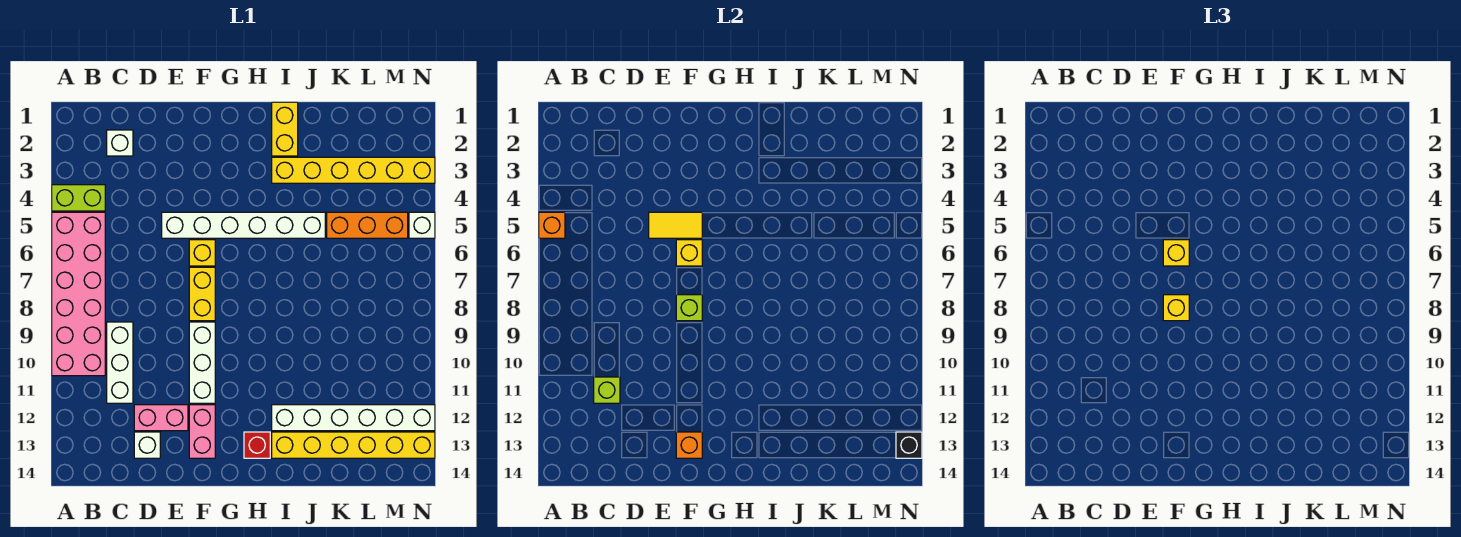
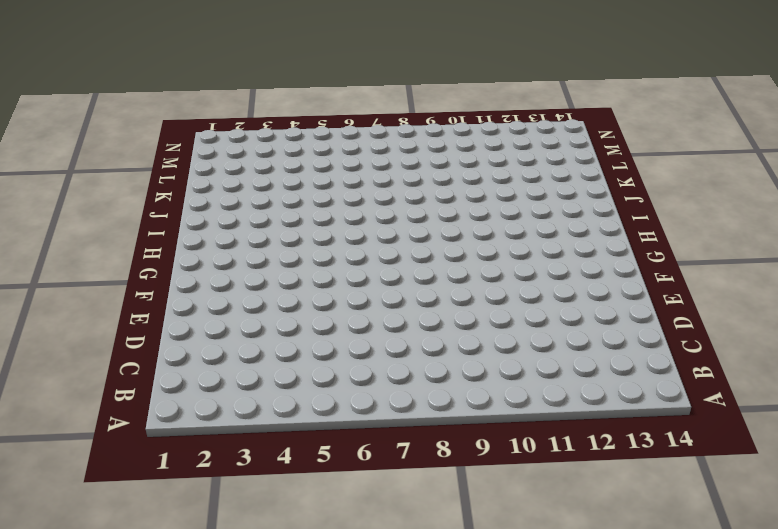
none -> lime 1x2 brick [52,185,105,211]
none -> pink 2x6 brick [52,212,105,376]
none -> white 1x1 brick [107,130,133,156]

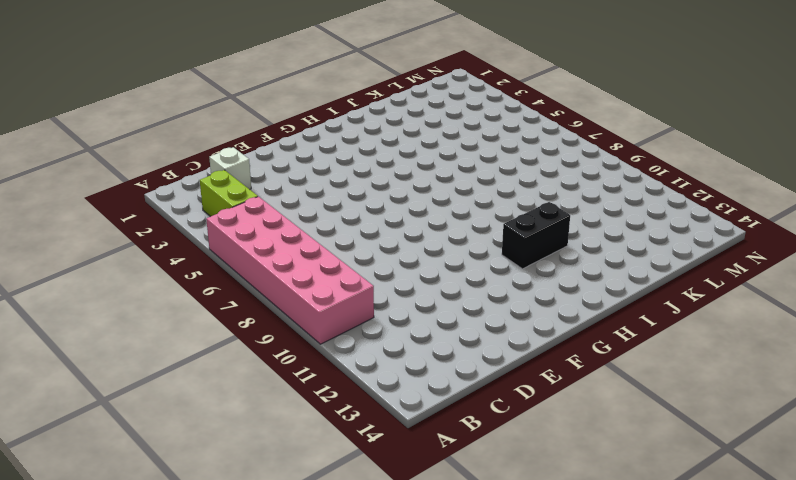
lime 1x2 brick [200,170,258,217] -> lime 1x2 brick turned to [52,185,105,211]
black 1x2 brick [502,202,570,269] -> none
none -> white 1x3 brick [107,322,133,403]
none -> pink 1x2 brick [134,405,188,431]
none -> white 1x1 brick [134,432,160,458]

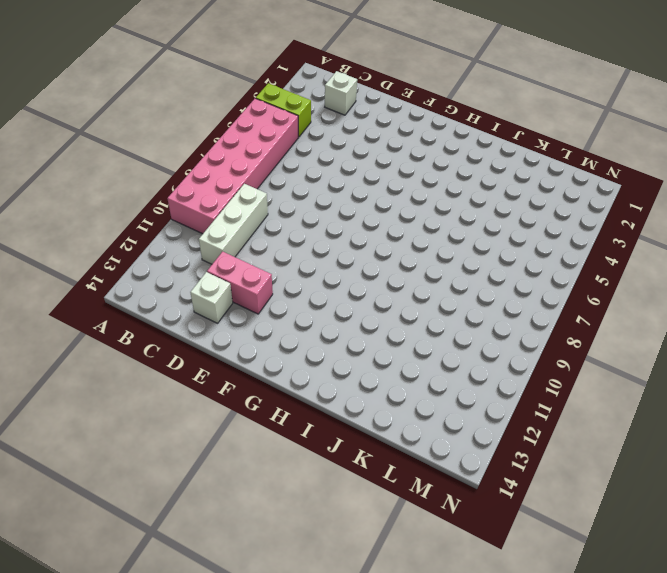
none -> white 1x6 brick [162,212,325,238]
none -> yellow 1x1 brick [189,240,215,266]
none -> yellow 1x2 brick [189,267,215,321]

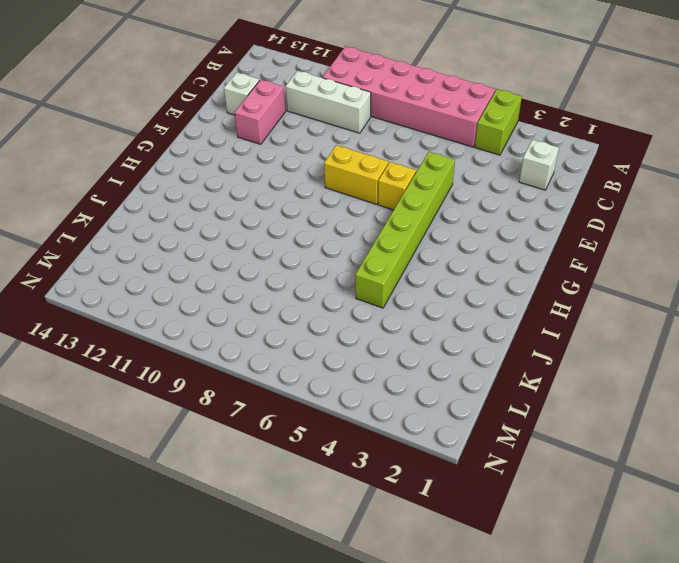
lime 1x6 brick [355,152,455,308] -> white 1x6 brick [162,212,325,238]
none -> white 1x3 brick [189,322,215,403]
none -> pink 1x2 brick [189,405,215,458]
none -> red 1x1 brick [244,432,270,458]

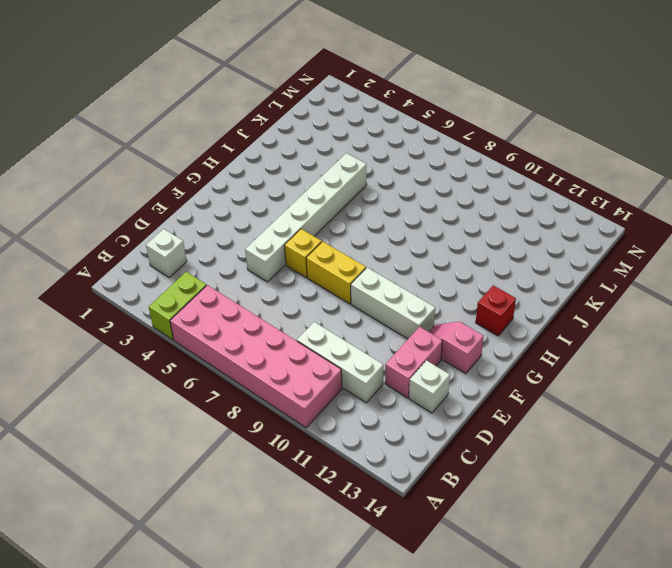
pink 1x2 slope [429,322,484,374] -> pink 1x2 brick [189,405,215,458]
none -> yellow 1x2 brick [272,102,298,156]
none -> yellow 1x6 brick [272,157,435,183]
none -> white 1x6 brick [272,405,435,431]

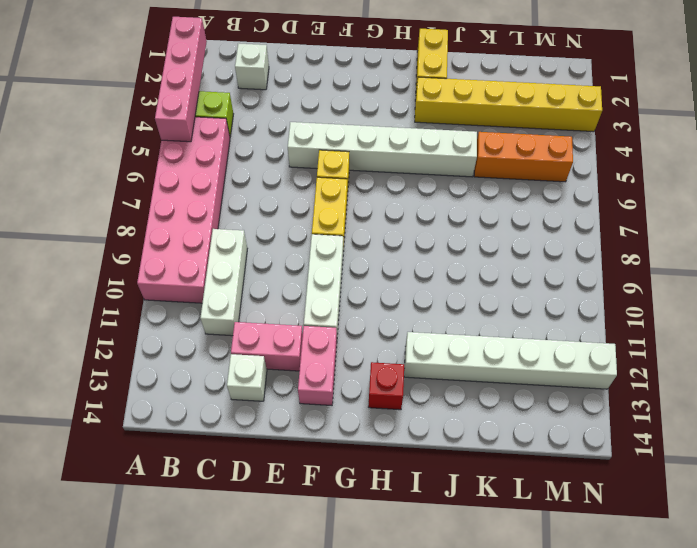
pink 1x4 brick [155,17,207,142] -> orange 1x1 brick [539,212,565,238]
none -> yellow 1x6 brick [272,432,435,458]
none -> white 1x1 brick [409,212,435,238]
none -> lime 1x1 brick [594,377,620,403]

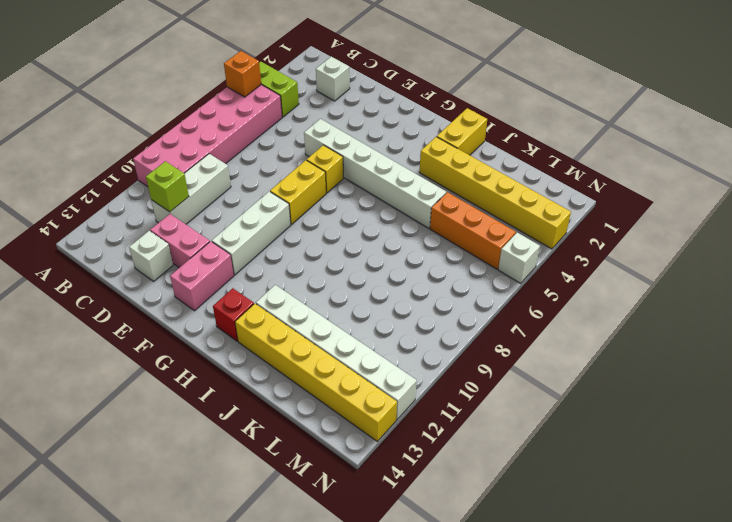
none -> yellow 1x2 tile [649,212,702,238]
none -> yellow 1x1 brick [676,240,702,266]
none -> lime 1x1 brick [676,295,702,321]

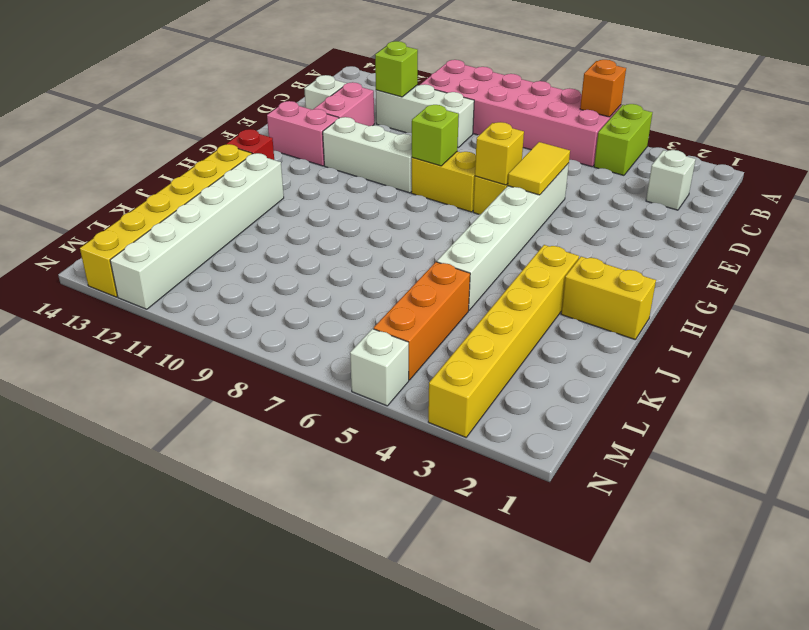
none -> orange 1x1 brick [676,432,702,458]
none -> black 1x1 brick [896,432,922,458]
none -> yellow 1x1 brick [1163,240,1189,266]

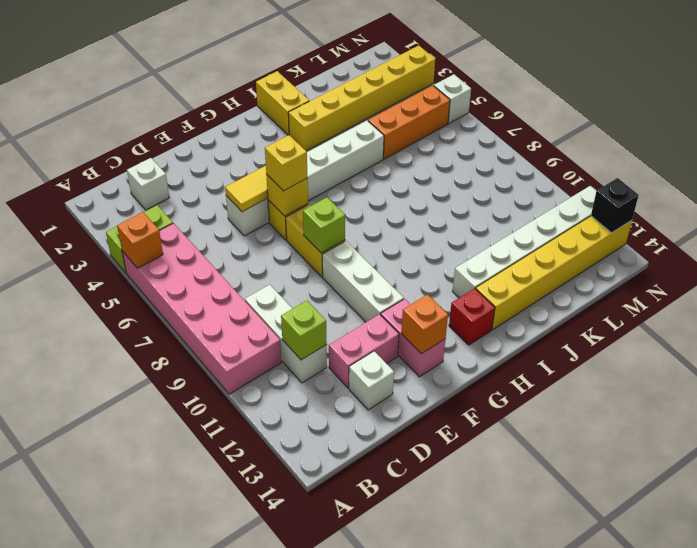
none -> yellow 1x1 brick [1163,295,1189,321]

